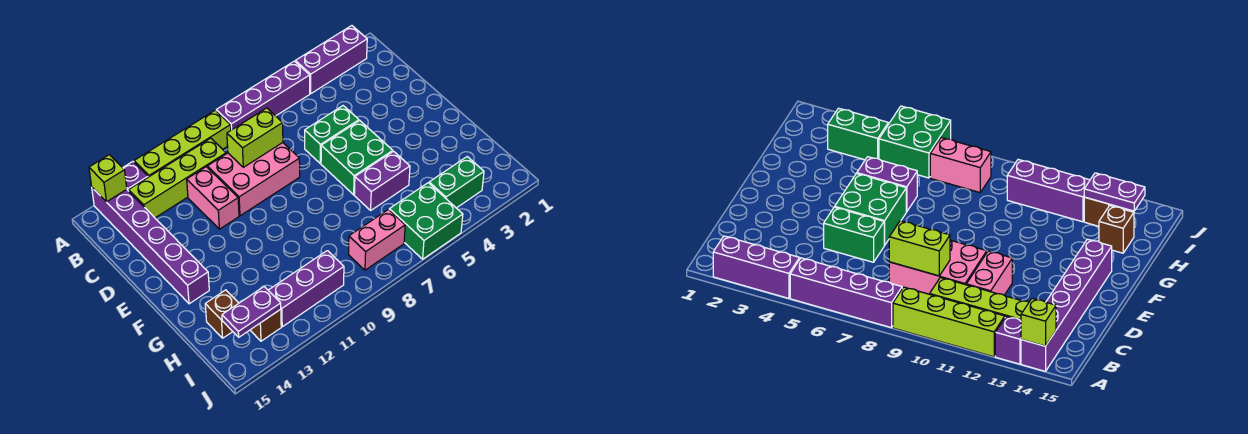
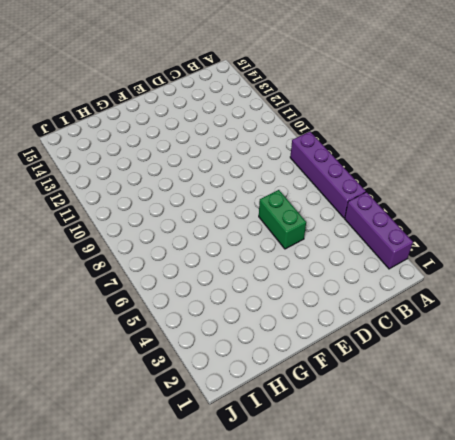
none -> lime 1x4 brick [134,110,231,177]
none -> purple 1x1 brick [123,162,148,191]
none -> purple 1x6 brick [92,188,209,304]

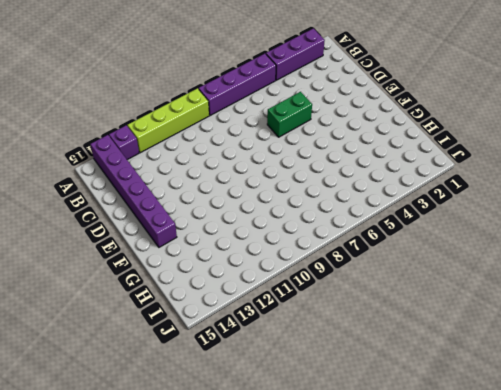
none -> lime 1x4 brick [129,138,226,218]
none -> pink 2x3 brick [207,143,300,216]
none -> pink 1x2 brick [187,167,239,229]

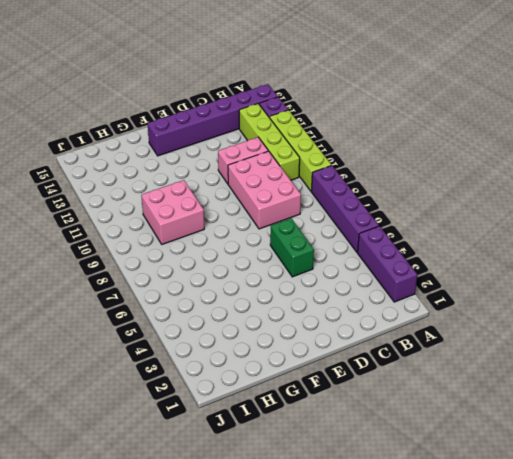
pink 2x2 brick [141,180,204,244] -> none
none -> green 2x2 brick [321,121,393,195]
none -> purple 1x2 brick [354,151,410,210]
none -> brown 1x1 brick [205,290,239,338]

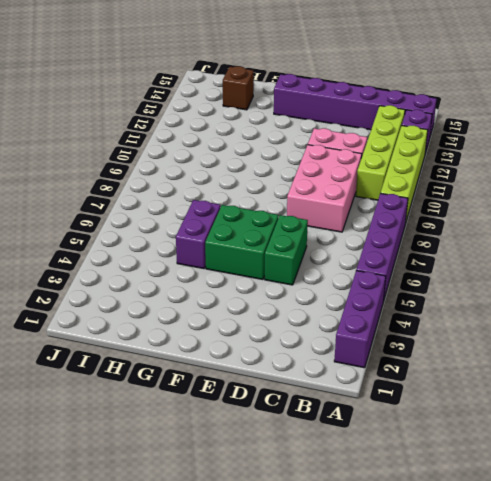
none -> green 1x2 brick [429,157,484,208]
none -> green 2x2 brick [389,183,463,259]
none -> pink 1x2 brick [349,210,405,270]

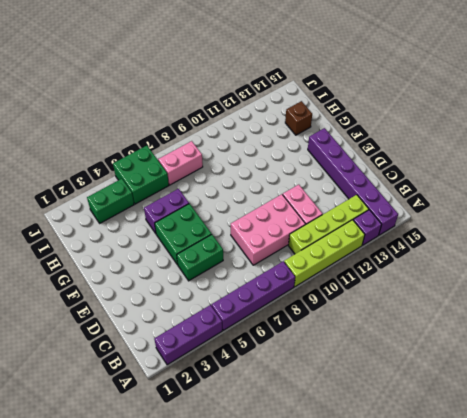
none -> purple 1x3 brick [268,251,344,327]
none -> brown 1x1 brick [250,309,281,341]
none -> lime 1x1 brick [89,155,127,202]

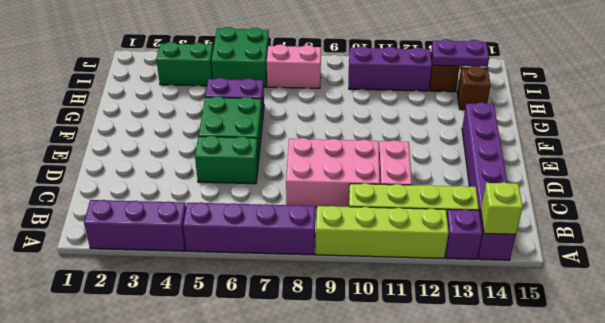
none -> lime 1x2 brick [227,108,283,167]

